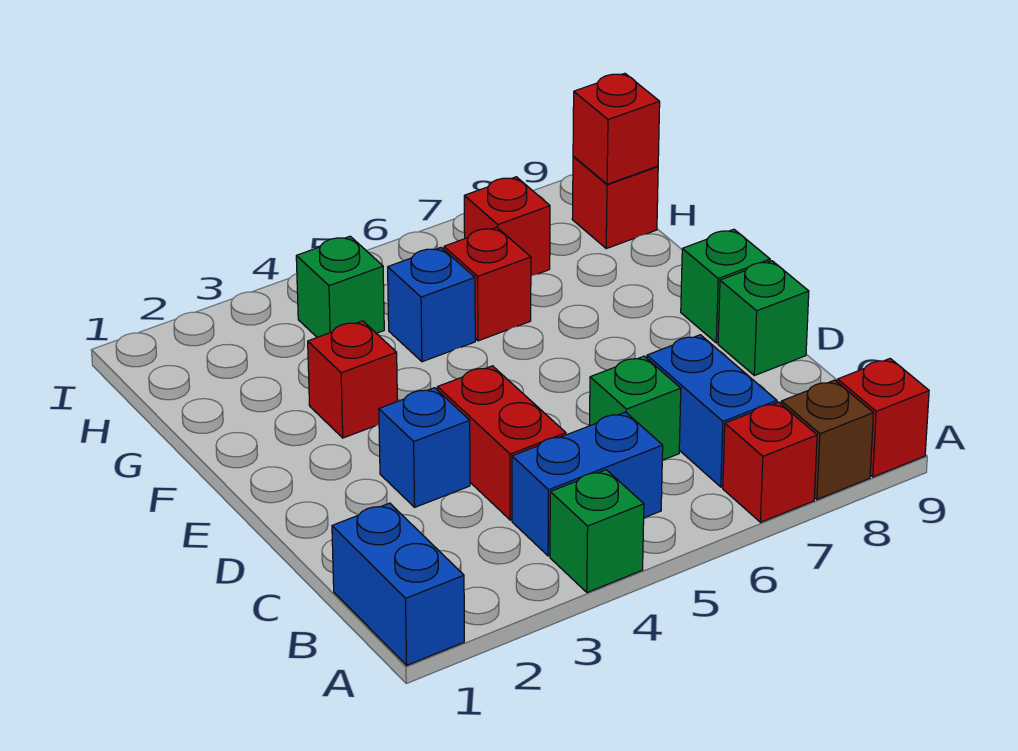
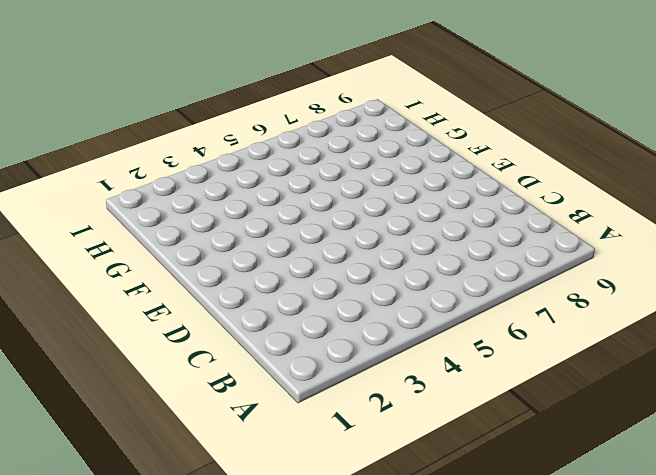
none -> blue 1x2 brick [332,503,464,665]
none -> green 1x1 brick [550,470,644,592]
none -> red 1x1 brick [723,402,817,522]

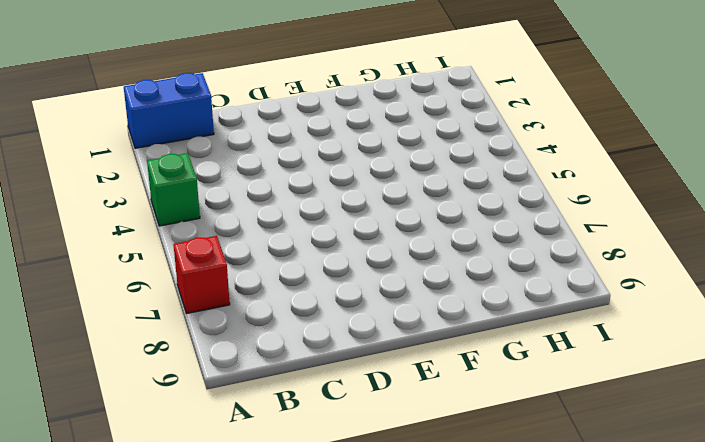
none -> brown 1x1 brick [781,380,873,499]
none -> red 1x1 brick [837,359,929,477]
none -> blue 1x2 brick [512,412,663,556]

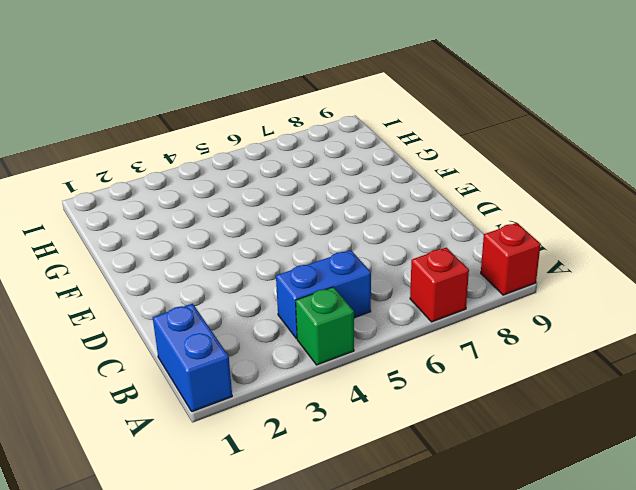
none -> brown 1x1 brick [781,380,873,499]
none -> blue 1x2 brick [647,335,777,487]
none -> red 1x2 brick [437,366,566,520]

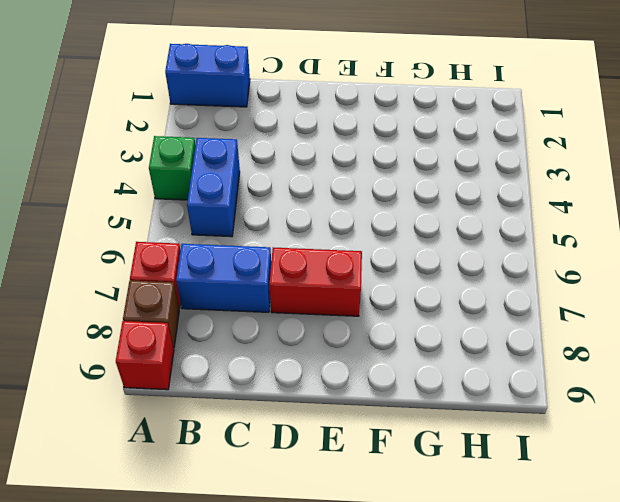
red 1x2 brick [270,247,362,316] -> red 1x2 brick moved to [437,366,566,520]
none -> green 1x1 brick [589,356,681,460]
none -> blue 1x1 brick [379,388,470,507]
none -> green 1x1 brick [718,261,809,376]

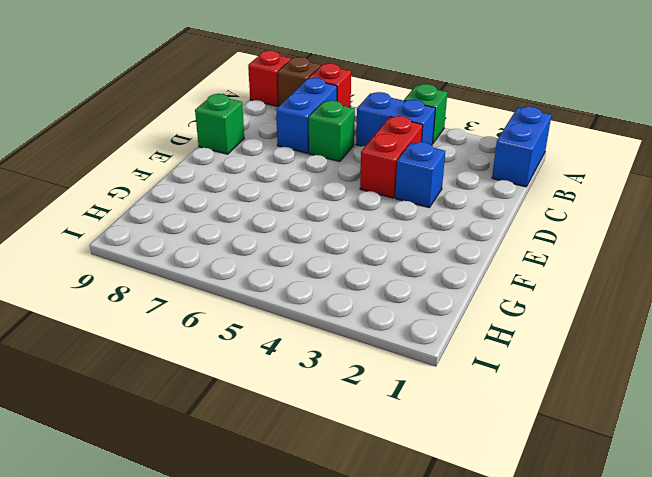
none -> green 1x1 brick [681,229,770,343]
none -> red 1x1 brick [308,321,397,438]
none -> blue 1x1 brick [388,248,475,362]

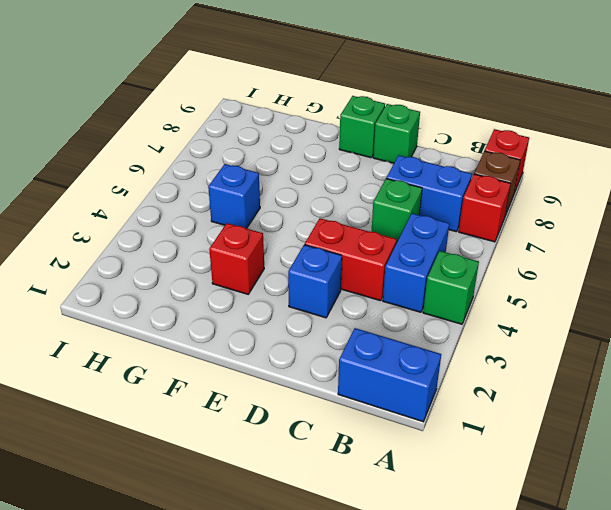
none -> red 1x1 brick [444,227,531,341]
none -> green 1x1 brick [296,236,384,337]
none -> red 1x1 brick [464,177,550,276]

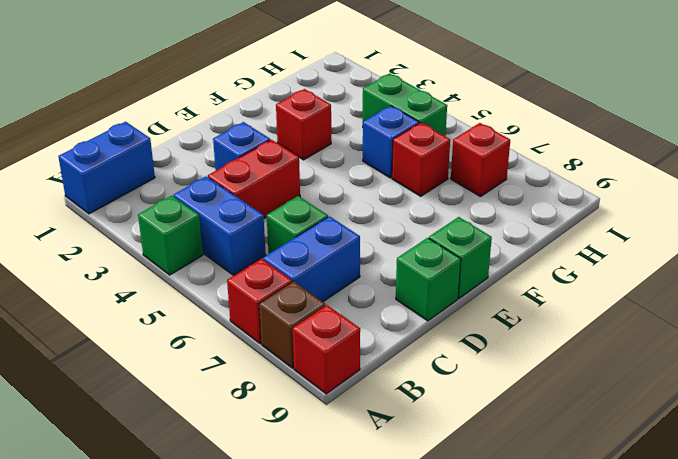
green 1x2 brick [363,73,447,136] -> green 1x1 brick [296,236,384,337]
none -> red 1x1 brick [572,156,658,249]
none -> red 1x1 brick [573,73,660,184]

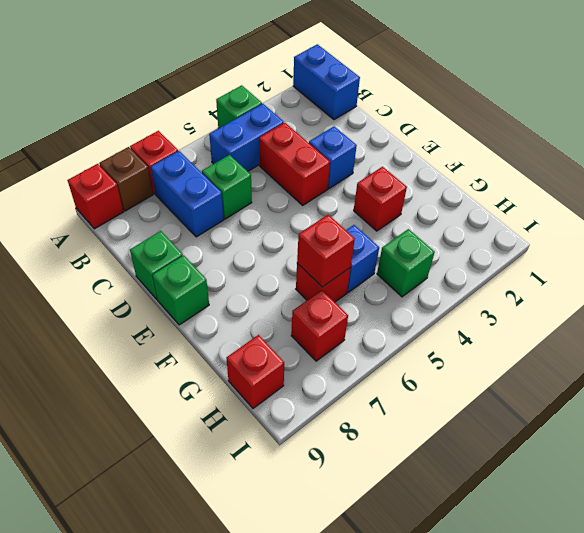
red 1x1 brick [297,215,355,287] -> red 1x1 brick moved to [573,73,660,184]

